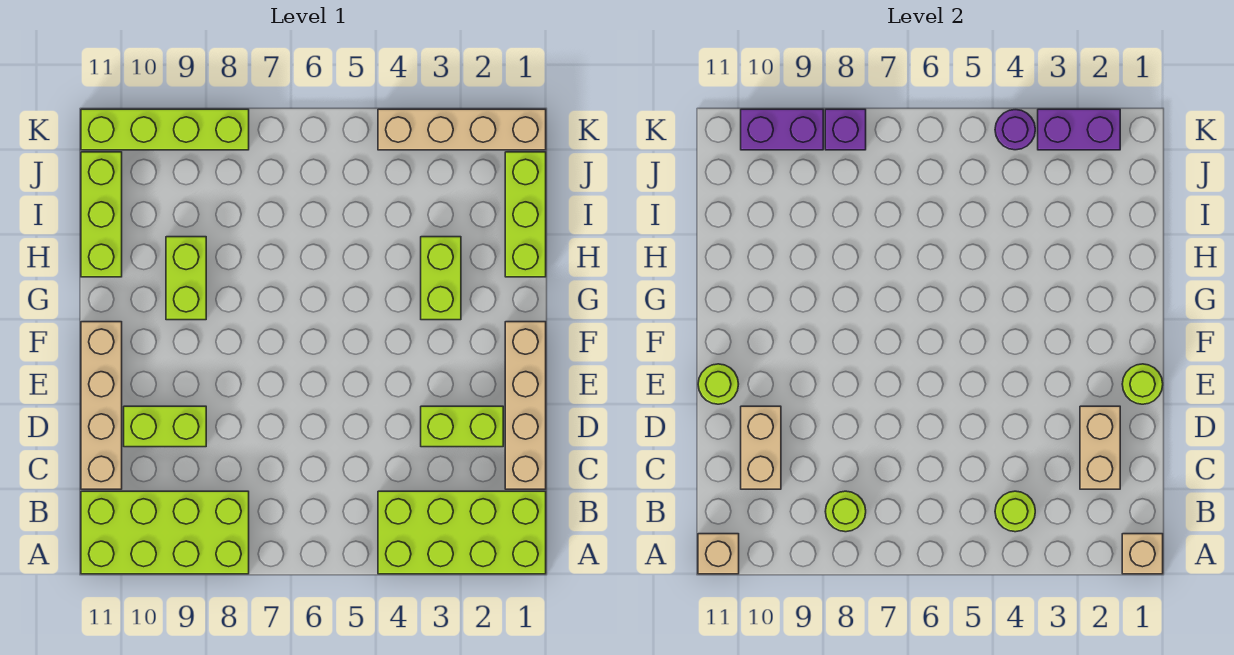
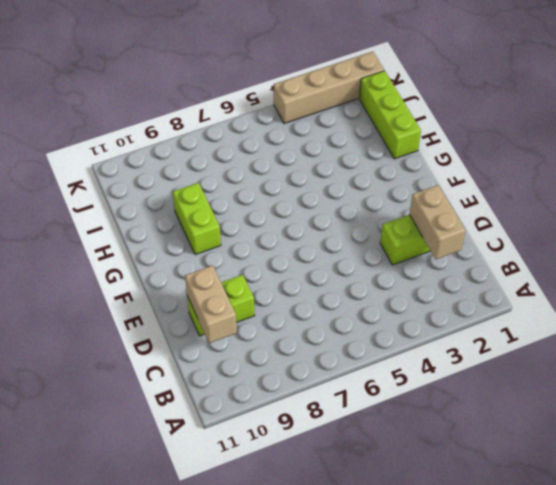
none -> lime 2x4 brick [378,491,546,574]
none -> lime 2x4 brick [81,491,249,574]
none -> tan 1x4 brick [505,322,546,489]

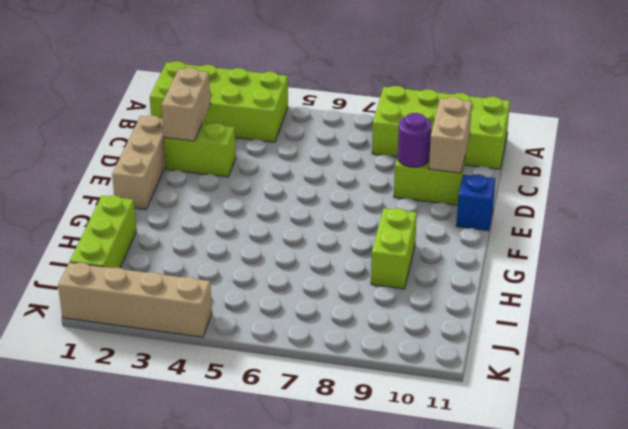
tan 1x3 brick [112,115,166,209] -> tan 1x4 brick [505,322,546,489]
purple 1x1 round brick [398,113,431,167] -> purple 1x1 round brick moved to [995,110,1035,150]
blue 1x1 brick [456,174,495,231] -> tan 1x4 brick [81,322,122,489]
none -> lime 1x2 brick [421,237,461,320]
none -> lime 1x3 brick [81,152,122,277]
none -> lime 1x4 brick [81,109,249,150]

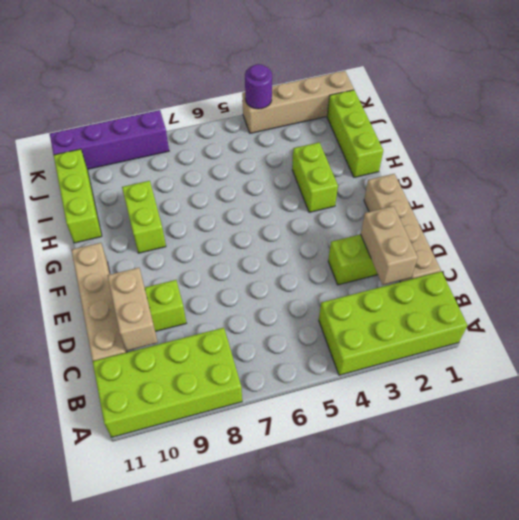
purple 1x4 brick [50,110,169,169] -> lime 1x4 brick [81,109,249,150]
none -> tan 1x1 brick [1122,534,1163,574]
none -> tan 1x1 brick [698,534,739,574]
none -> lime 1x1 round brick [995,491,1035,532]

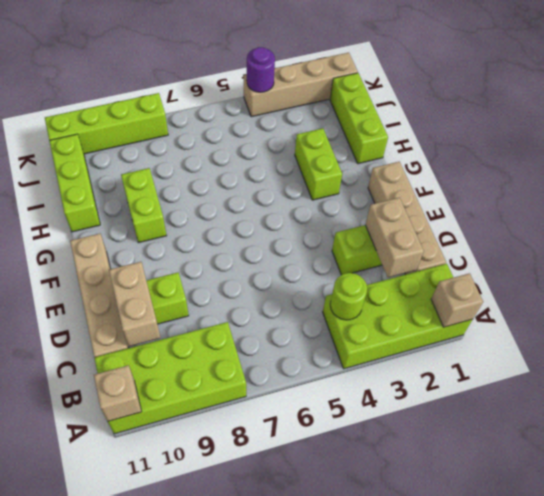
none -> lime 1x1 round brick [825,491,866,532]
none -> lime 1x1 round brick [1122,364,1163,404]
none -> lime 1x1 round brick [698,364,738,404]

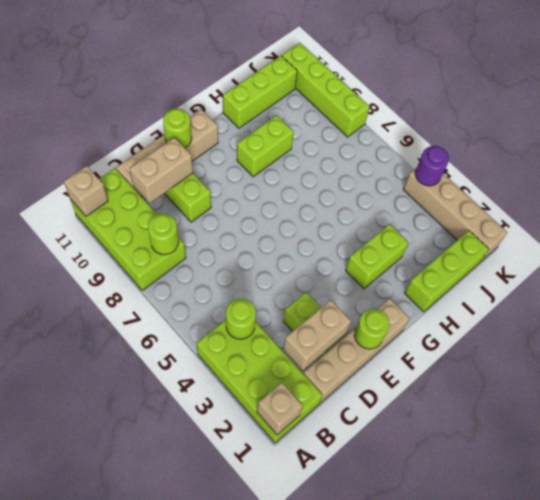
none -> purple 1x2 brick [1038,109,1120,150]
none -> purple 1x1 brick [825,109,866,150]
none -> purple 1x2 brick [741,109,823,150]

